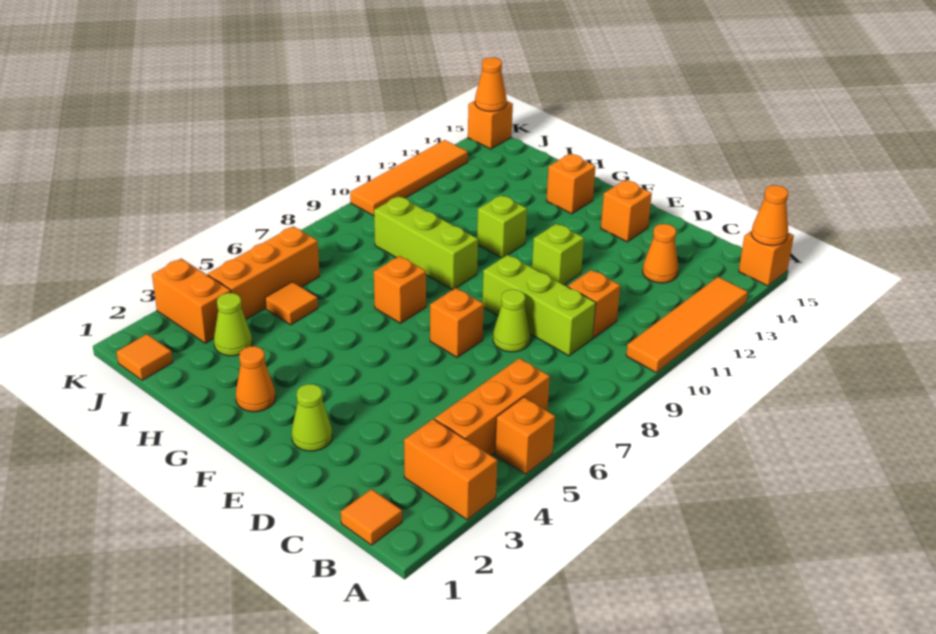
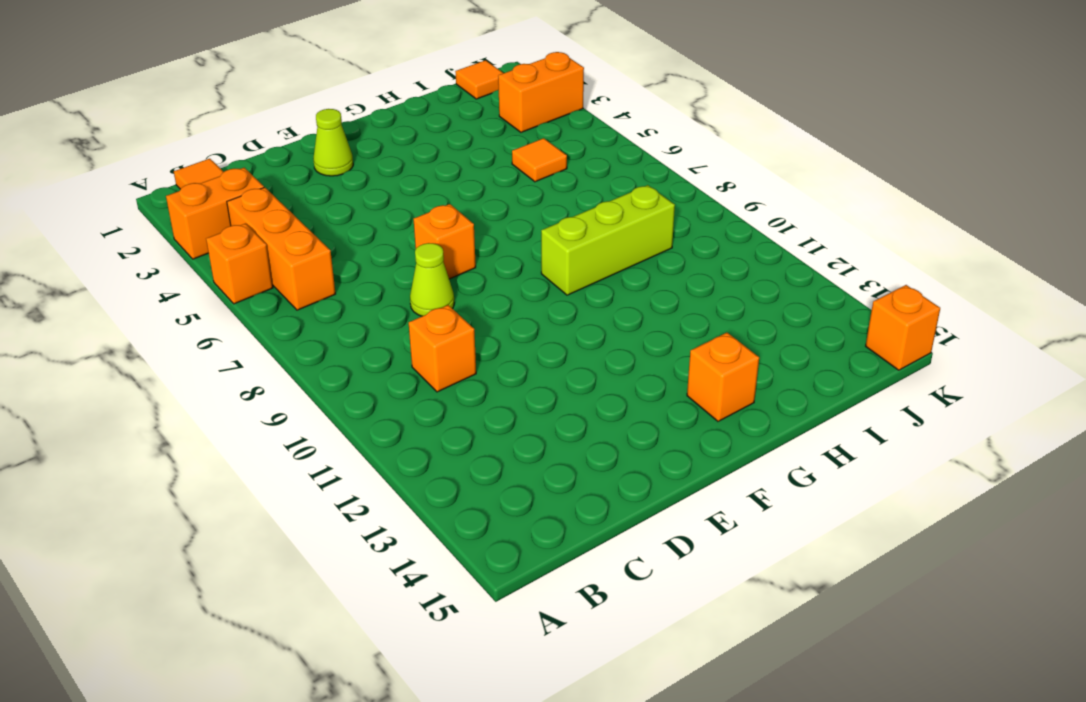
none -> orange 1x4 tile [626,277,748,373]
none -> orange 1x1 brick [739,231,794,286]
none -> lime 1x3 brick [482,255,596,356]

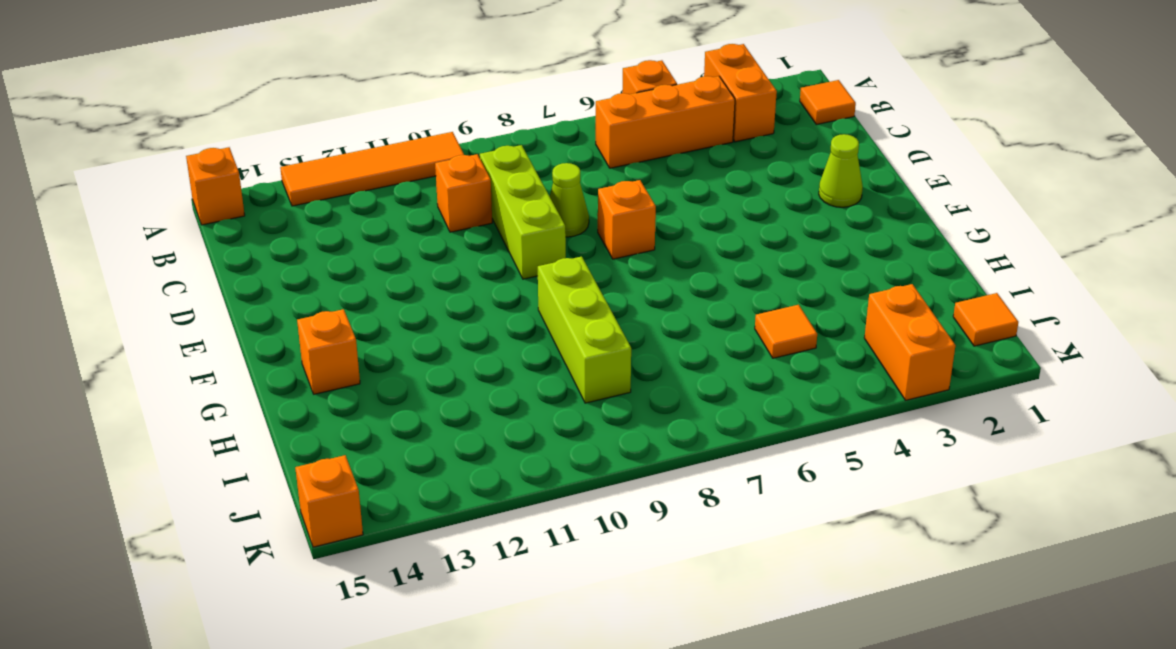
none -> orange 1x1 cone [643,224,678,283]
none -> lime 1x1 brick [532,224,584,285]
none -> orange 1x1 brick [601,180,652,242]

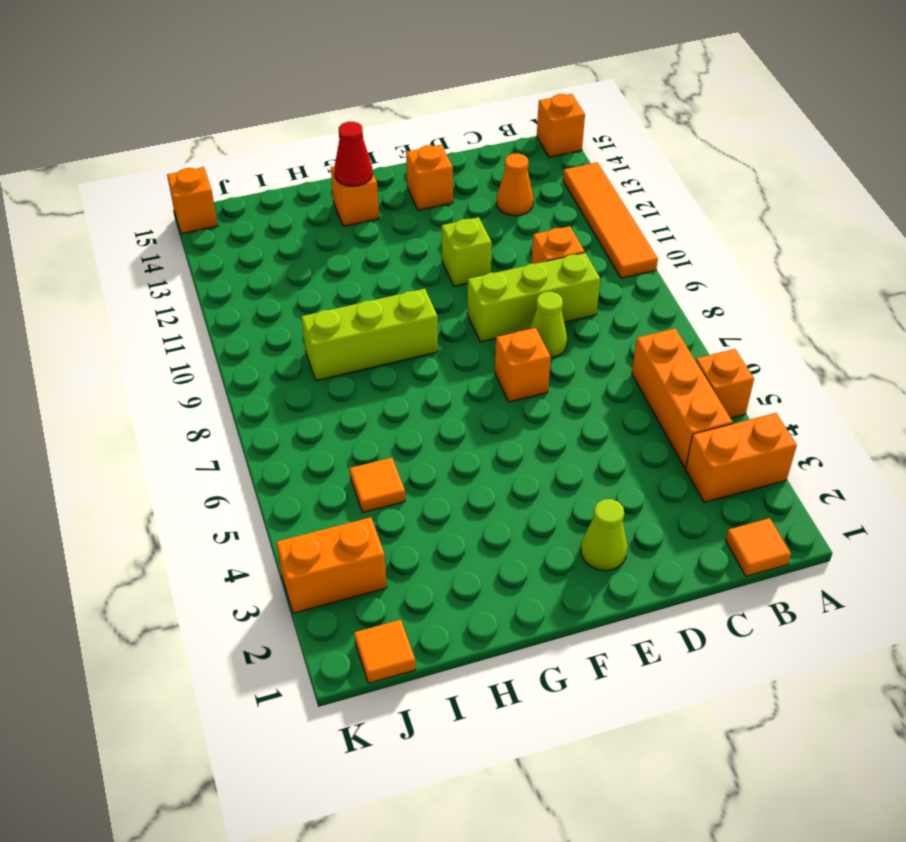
red 1x1 cone [334,122,373,186] -> none
none -> orange 1x1 cone [236,346,276,412]
none -> orange 1x1 brick [374,256,426,323]
none -> lime 1x1 brick [477,195,527,258]

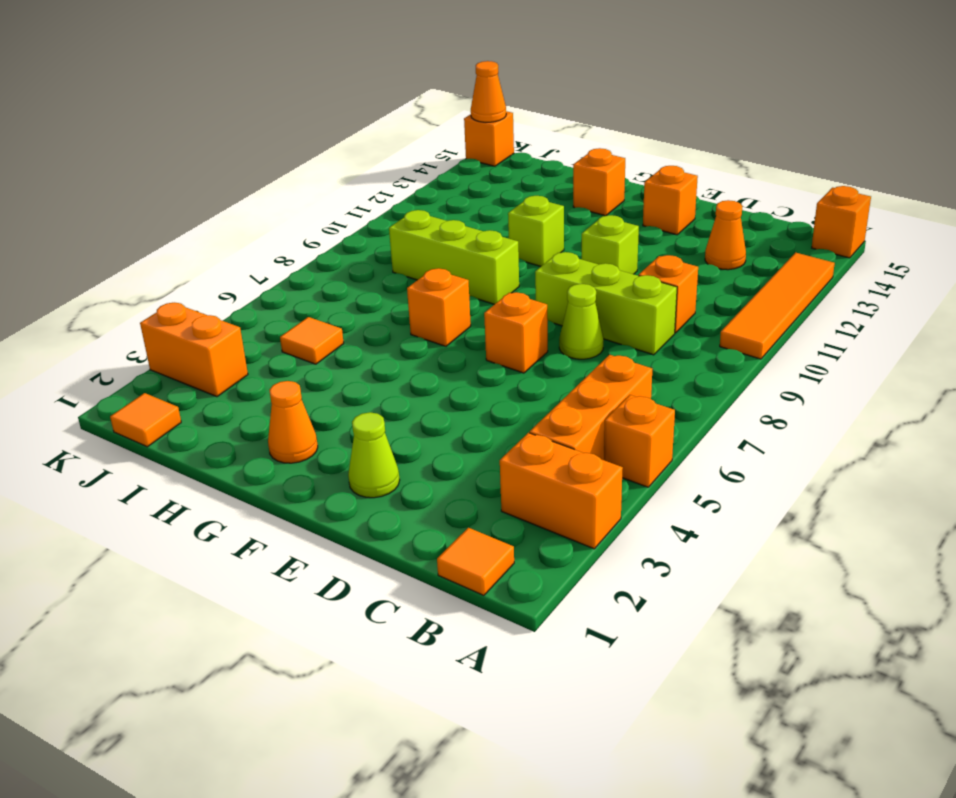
none -> lime 1x1 cone [214,293,252,356]
none -> orange 1x3 brick [208,226,319,319]
none -> orange 1x4 tile [350,140,468,216]

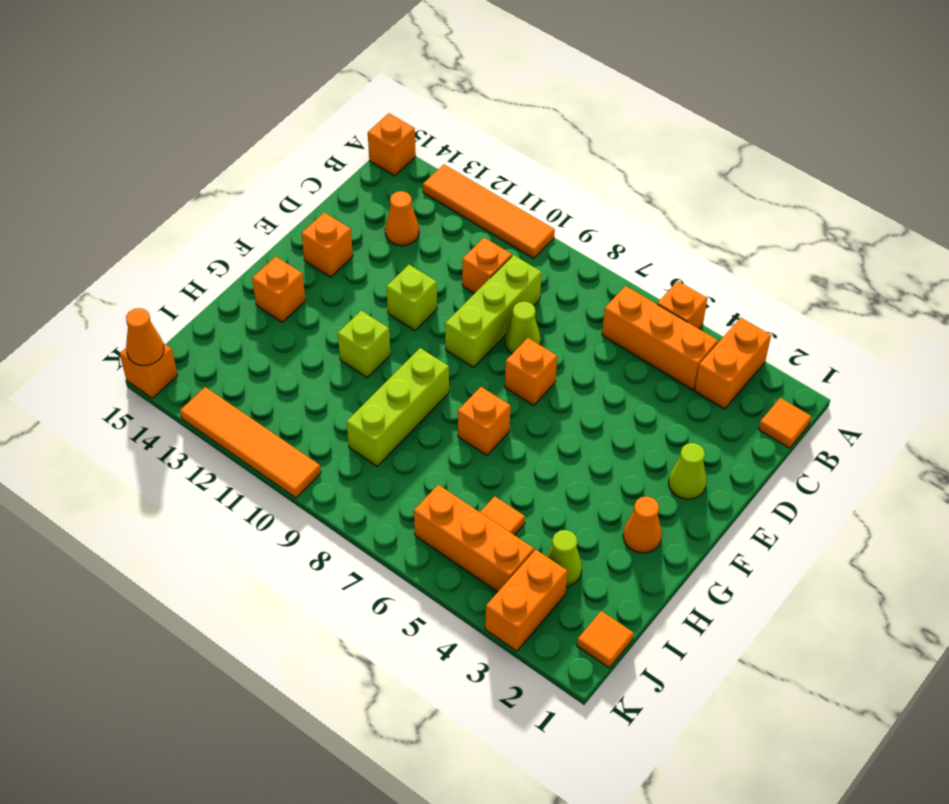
none -> orange 1x1 cone [751,185,788,245]

